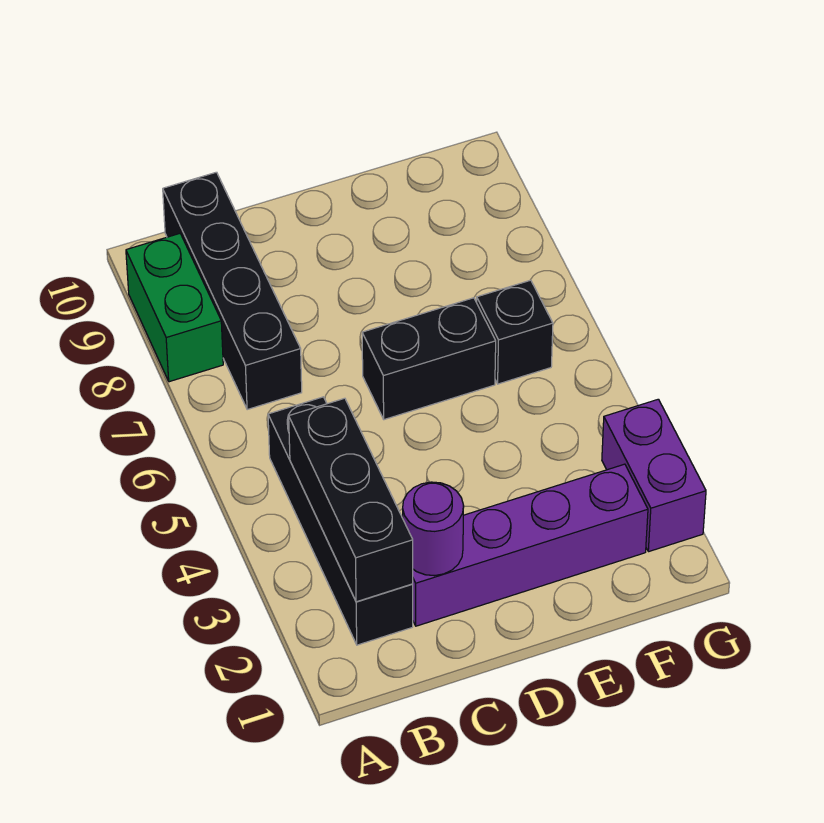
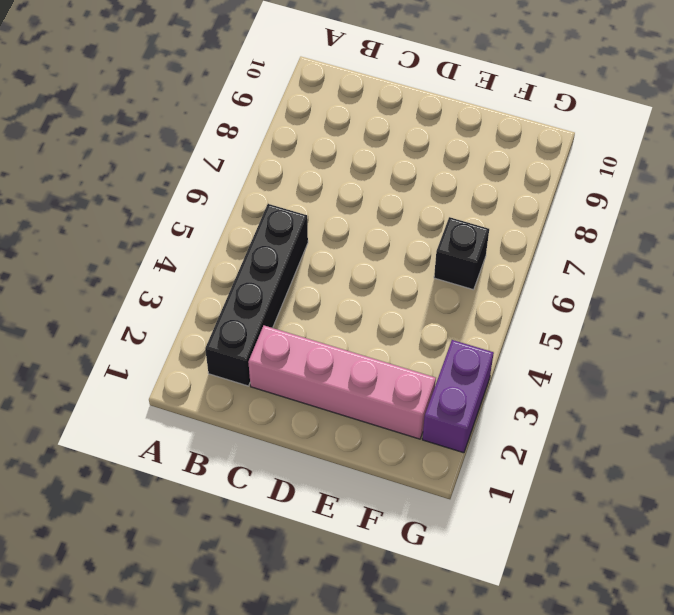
pink 1x4 brick [248,326,436,439] -> purple 1x4 brick [413,464,648,626]
none -> green 1x2 brick [126,234,223,382]
none -> black 1x4 brick [163,172,302,410]

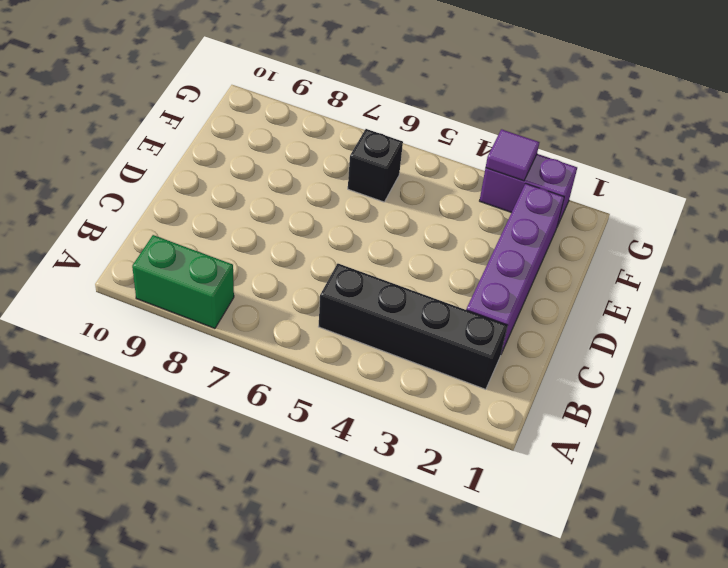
purple 1x1 tile [486,129,539,181] -> none
none -> black 1x4 brick [163,172,302,410]
none -> black 1x2 brick [362,298,496,420]

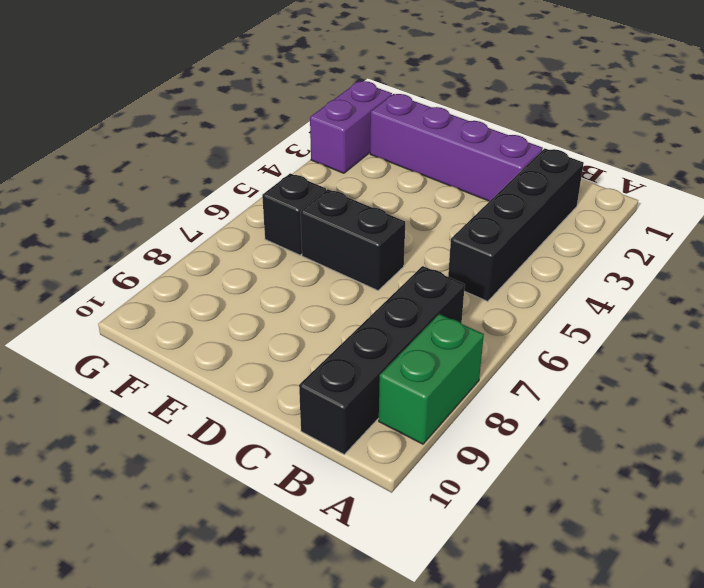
none -> black 1x3 brick [289,398,413,602]
none -> purple 1x1 round brick [403,482,464,576]

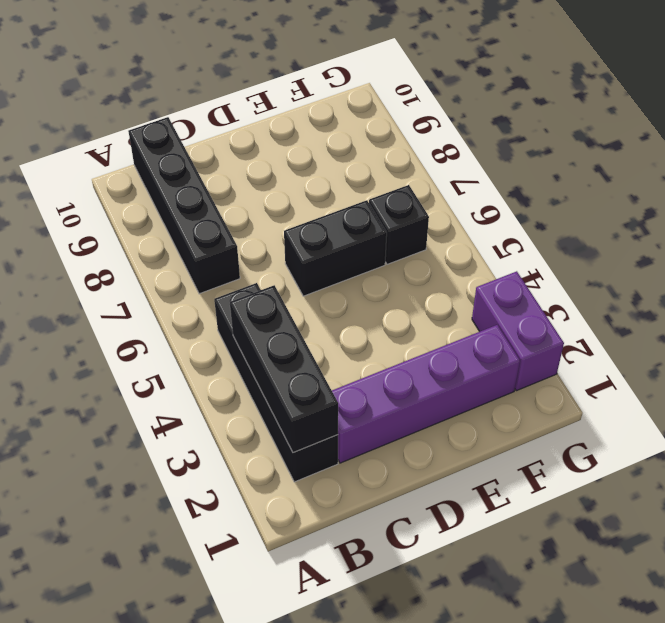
none -> green 1x2 brick [126,234,223,382]
none -> purple 1x1 round brick [403,482,464,576]

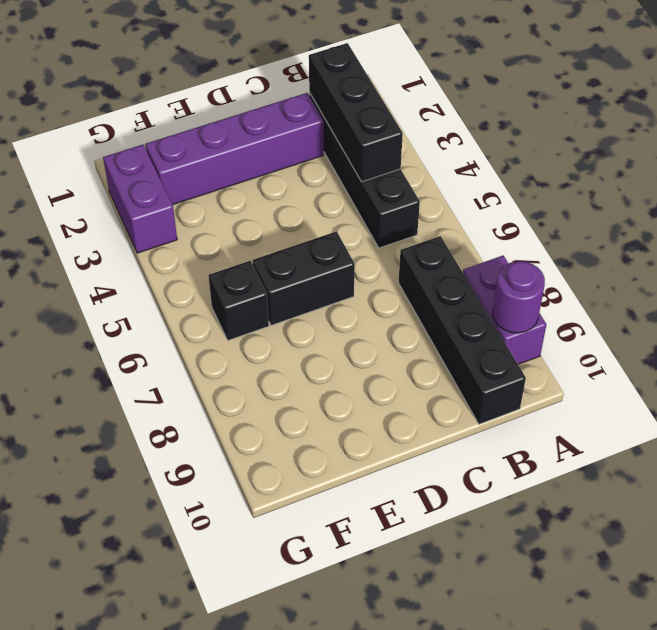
purple 1x2 brick [463,256,546,364] -> green 1x2 brick [126,234,223,382]
purple 1x1 round brick [493,261,545,333] -> purple 1x1 round brick moved to [403,482,464,576]

